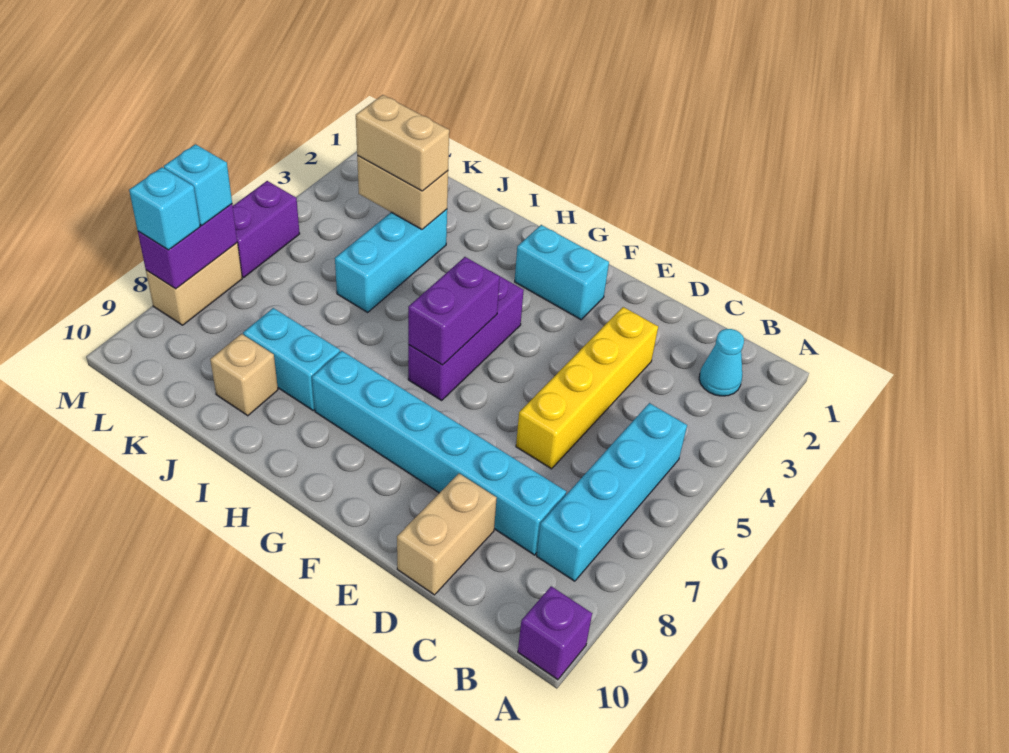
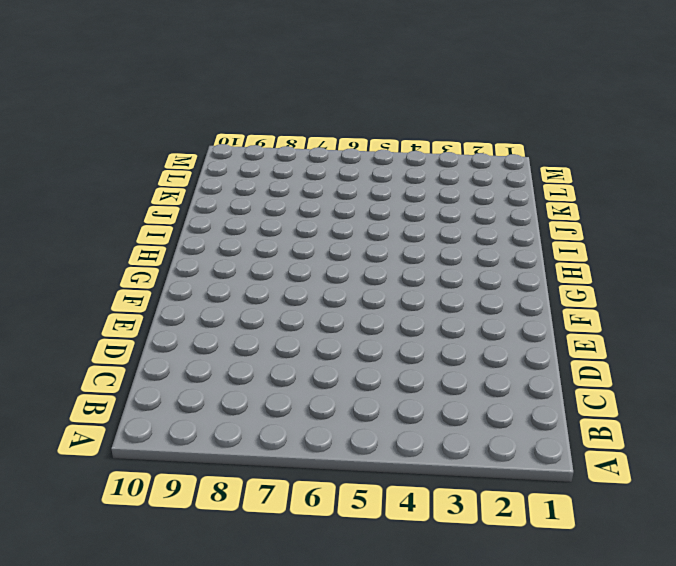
none -> purple 1x1 brick [518,586,592,680]
none -> cyan 1x1 cone [699,329,744,396]
none -> cyan 1x4 brick [537,403,687,581]

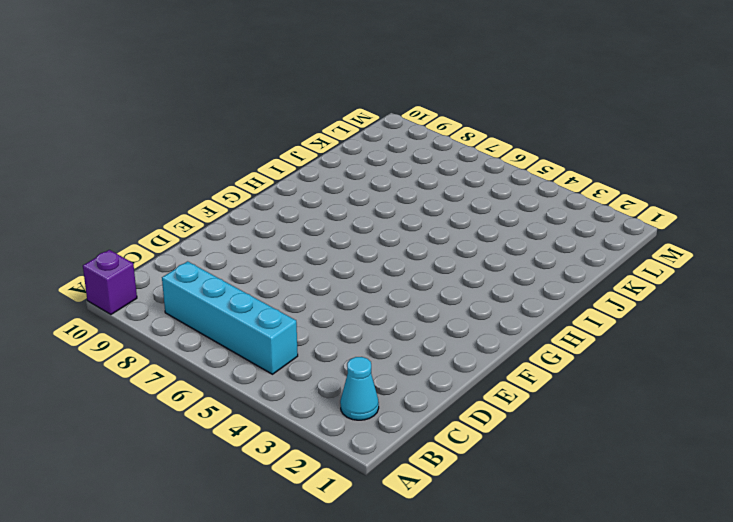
none -> cyan 1x6 brick [312,351,566,555]
none -> yellow 1x4 brick [516,307,658,469]
none -> tan 1x2 brick [397,474,497,595]

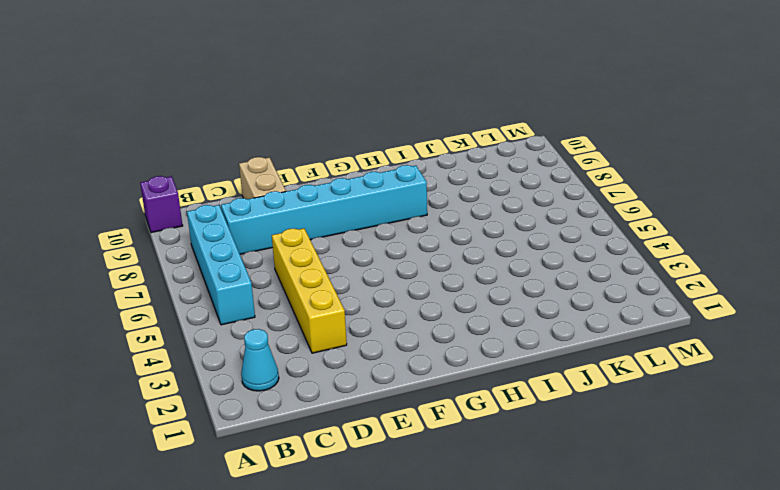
none -> cyan 1x2 brick [515,225,609,320]
none -> purple 1x3 brick [408,271,524,400]
none -> cyan 1x2 brick [243,308,340,410]

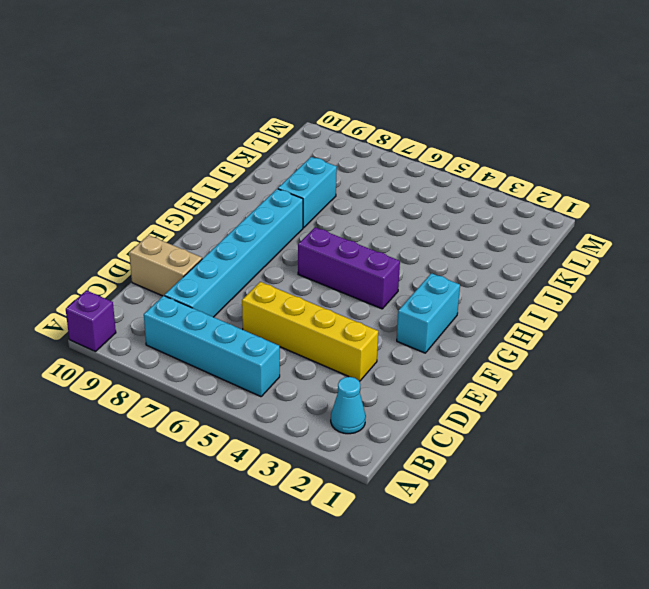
none -> cyan 1x3 brick [335,209,447,312]
none -> tan 1x1 brick [210,334,278,416]
none -> purple 1x2 brick [233,181,300,277]

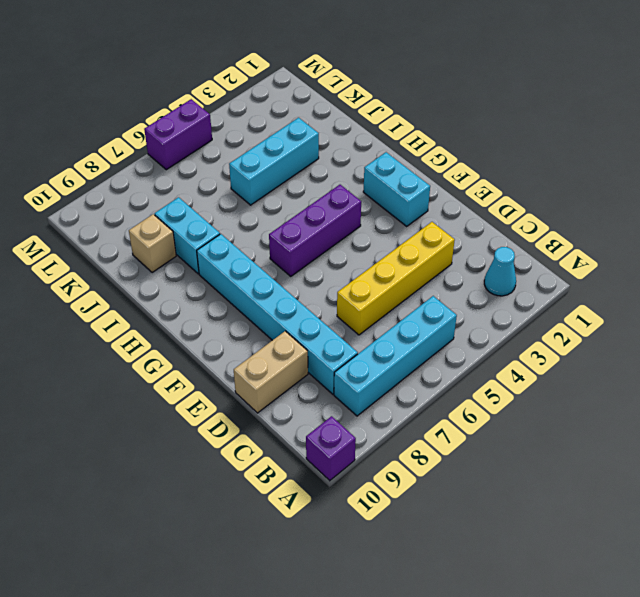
none -> tan 1x2 brick [146,243,242,325]
none -> purple 1x2 brick [408,257,500,365]
none -> tan 1x2 brick [357,155,448,229]

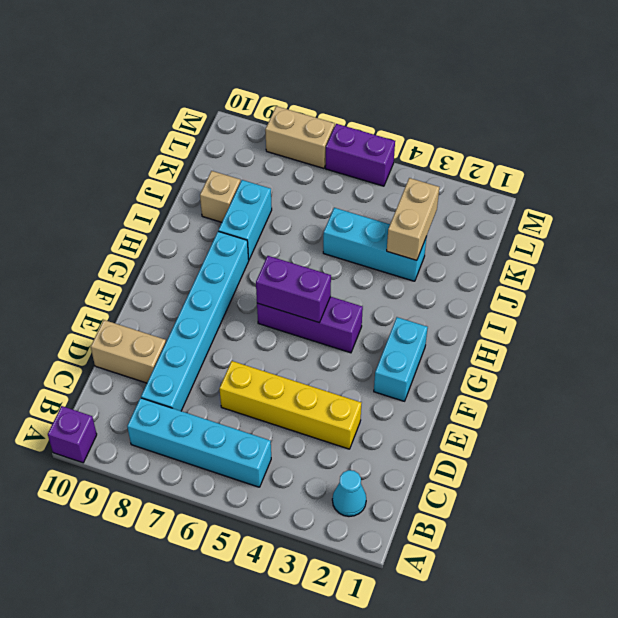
none -> purple 1x2 brick [138,204,237,289]
none -> tan 1x2 brick [356,95,449,191]
none -> cyan 1x1 brick [164,144,232,225]

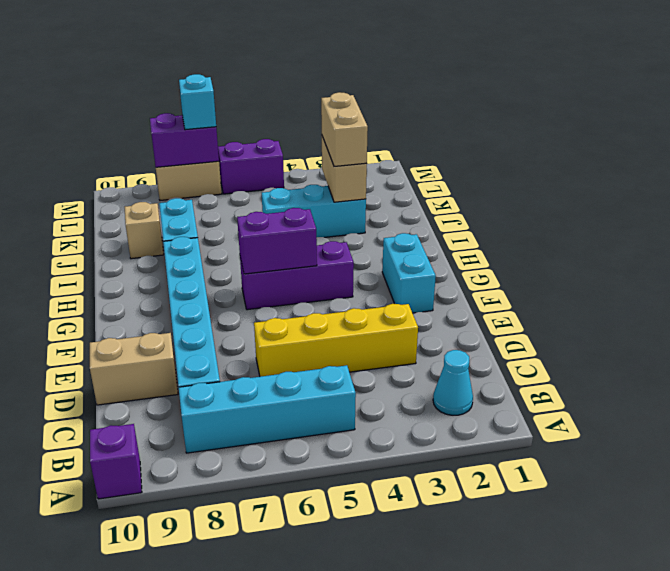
none -> cyan 1x1 brick [129,167,200,250]

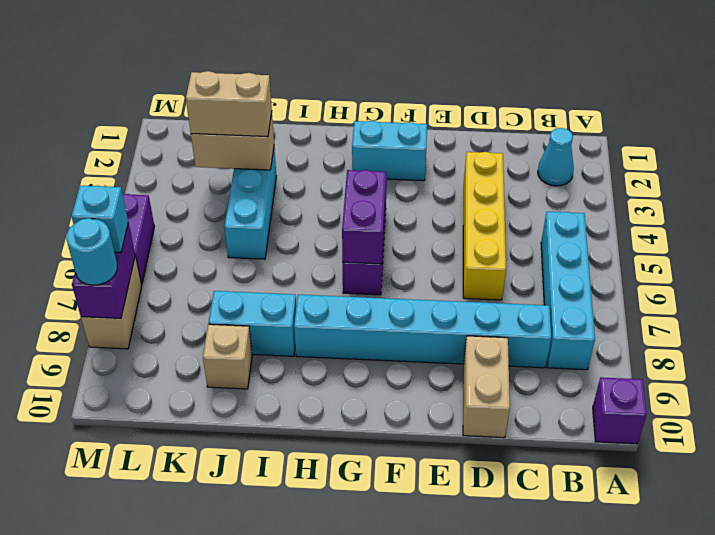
cyan 1x1 round brick [66,218,117,285] -> cyan 1x1 brick [129,167,200,250]

